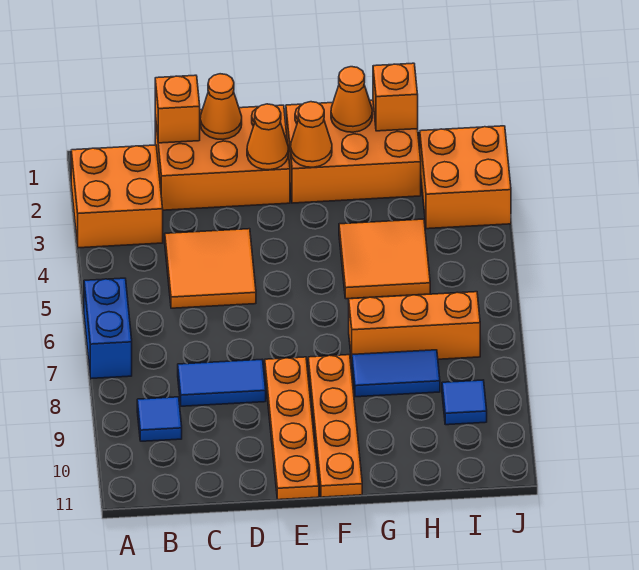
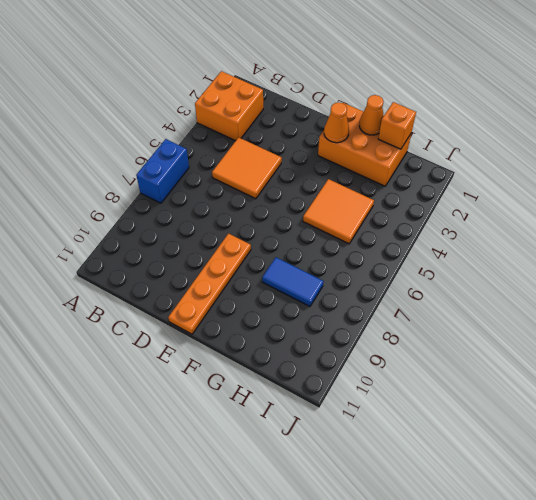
none -> blue 1x1 tile [137,397,182,441]
none -> orange 2x3 brick [155,105,290,210]
none -> blue 1x2 tile [178,360,266,406]

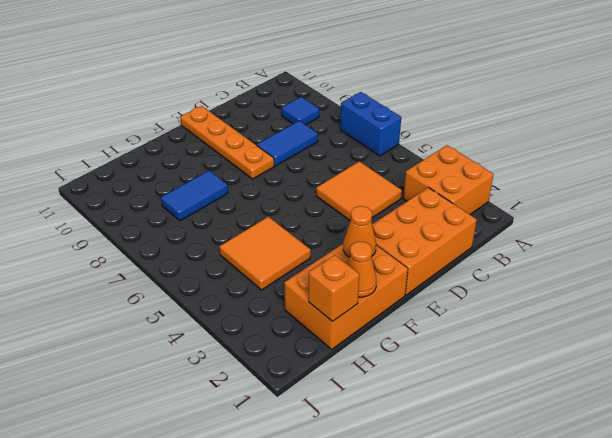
none -> orange 1x4 plate [308,355,362,497]
none -> orange 1x3 brick [349,292,480,362]
none -> orange 2x2 brick [420,126,511,229]

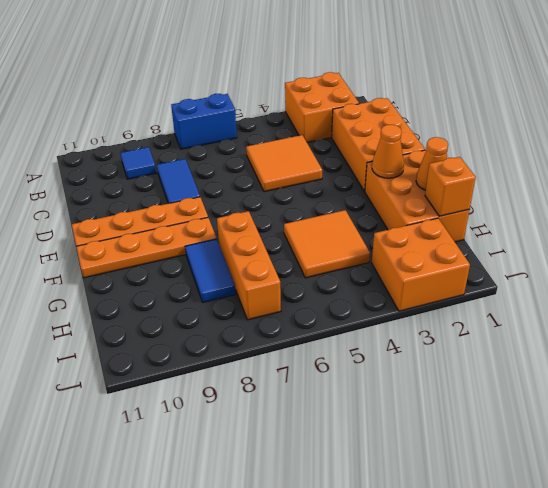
none -> blue 1x1 tile [442,380,487,425]
none -> orange 1x1 brick [155,75,200,143]
none -> orange 1x1 cone [200,74,242,139]

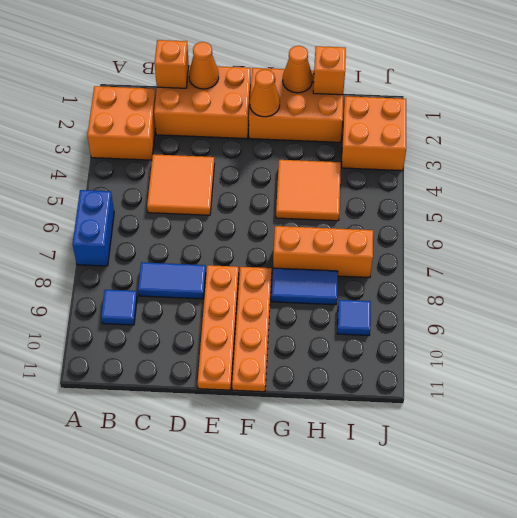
none -> orange 1x1 cone [247,104,289,170]

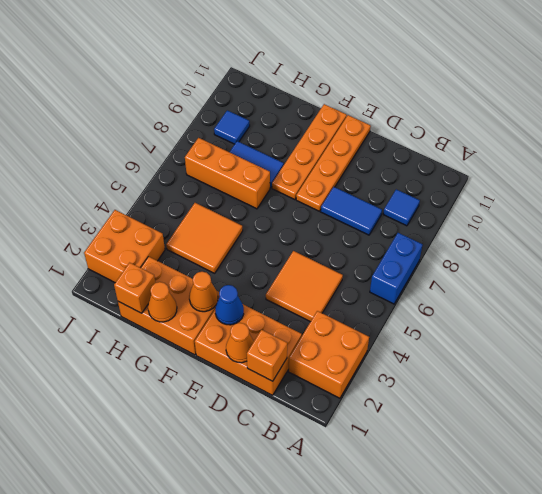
blue 1x1 cone [215,285,244,325] -> orange 1x1 cone [247,104,289,170]

